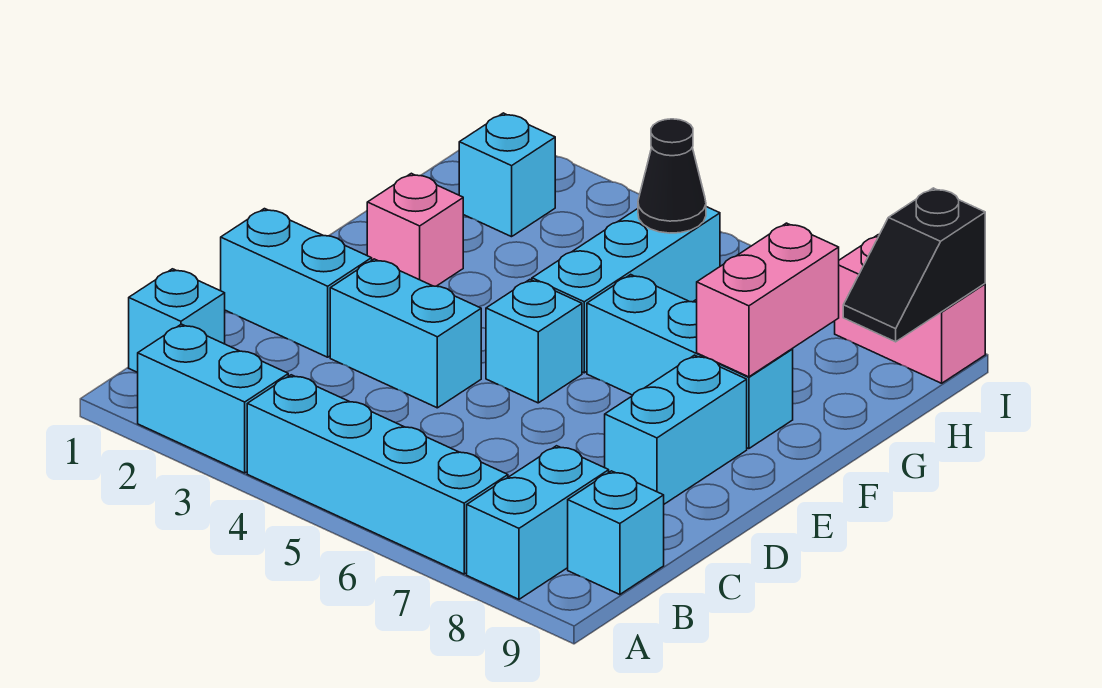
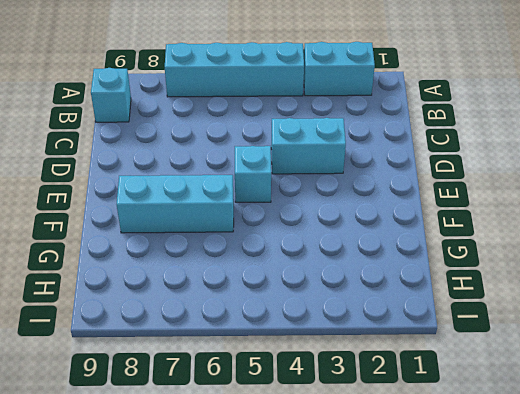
none -> cyan 1x2 brick [467,446,609,599]
none -> cyan 1x1 brick [129,269,225,373]
none -> cyan 1x2 brick [221,209,372,357]

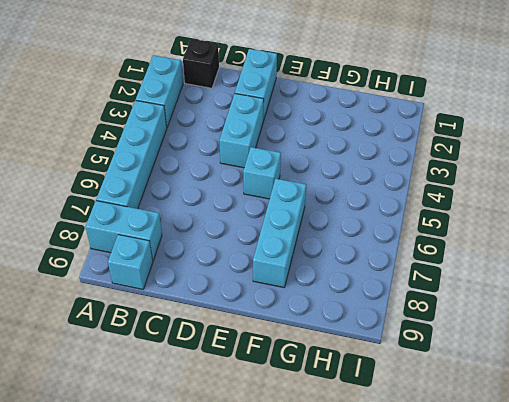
black 1x1 brick [183,39,219,88] -> cyan 1x1 brick [129,269,225,373]
none -> cyan 1x2 brick [605,355,747,504]
none -> pink 1x1 brick [367,173,463,286]
none -> cyan 1x3 brick [532,207,720,373]

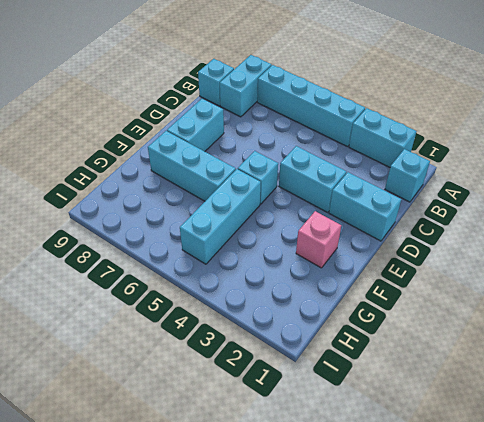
none -> cyan 1x1 brick [459,113,555,237]
none -> pink 1x2 brick [835,235,985,383]
none -> pink 1x2 brick [697,223,839,377]

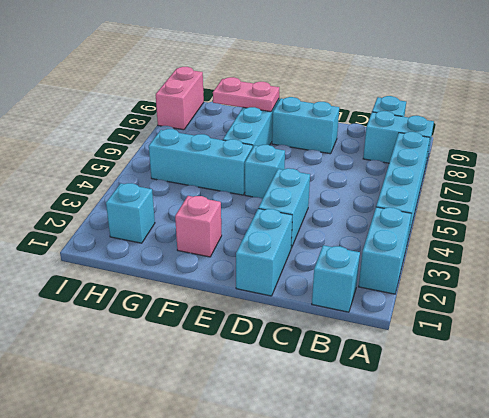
pink 1x2 plate [213,77,279,112] -> pink 1x2 brick [697,223,839,377]
none -> black 1x1 cone [638,119,706,233]
none -> black 1x2 slope [843,188,985,342]

